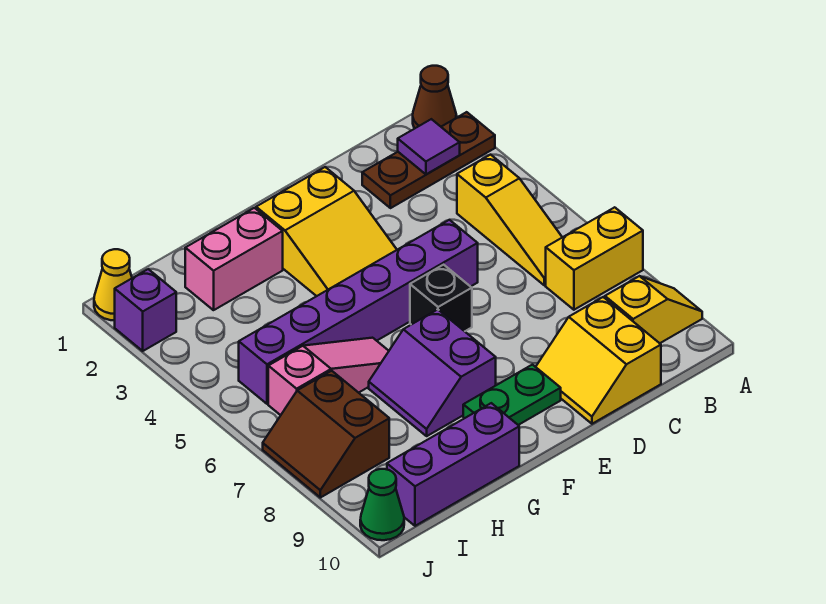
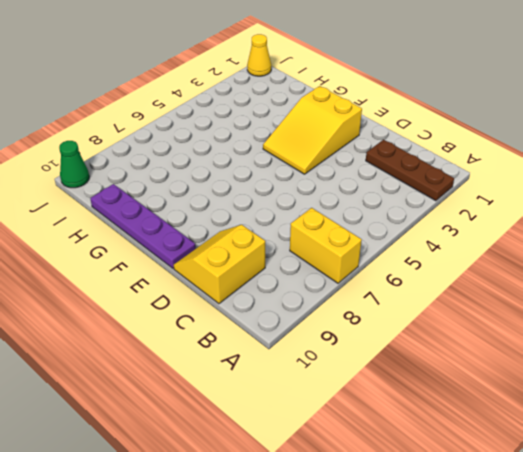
purple 1x4 plate [90,184,196,268] -> purple 1x3 brick [387,403,519,526]
none -> brown 1x1 cone [413,66,456,128]
none -> yellow 1x2 slope [605,276,702,343]
none -> yellow 1x3 slope [457,155,562,285]

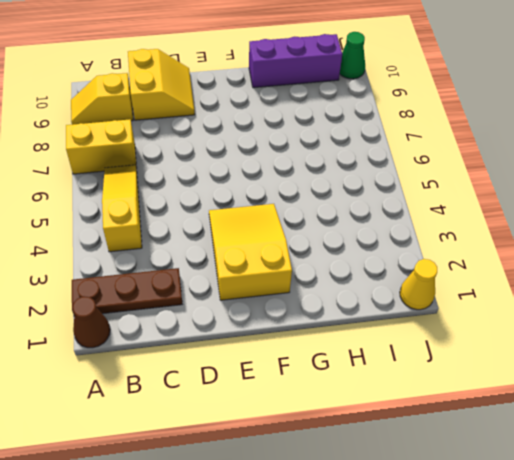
none -> purple 1x6 brick [239,220,478,404]
none -> black 1x1 brick [410,265,472,331]
none -> green 1x2 plate [463,365,561,425]

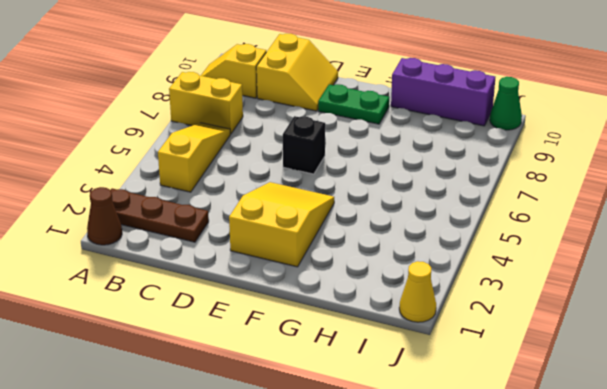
none -> purple 1x6 brick [239,220,478,404]
none -> purple 2x2 slope [369,310,496,436]
none -> pink 1x2 brick [185,208,283,310]

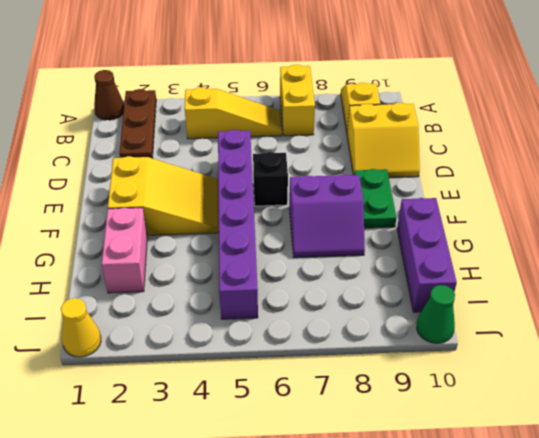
none -> pink 1x3 slope [268,338,389,415]
none -> brown 2x2 slope [263,371,389,498]
none -> purple 1x1 brick [115,269,176,351]

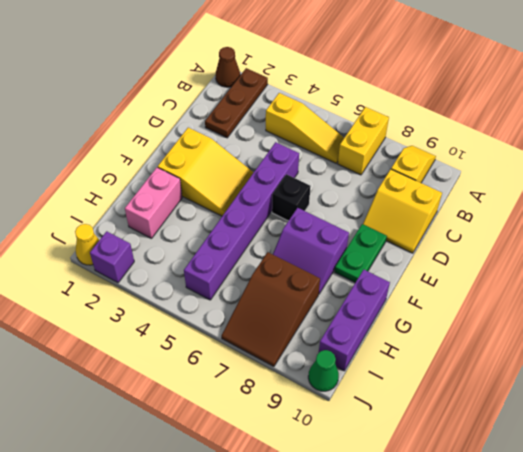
brown 2x3 slope [221,252,320,367] -> brown 2x2 slope [263,371,389,498]
none -> pink 1x3 slope [268,338,389,415]
none -> purple 1x1 tile [398,119,460,174]

